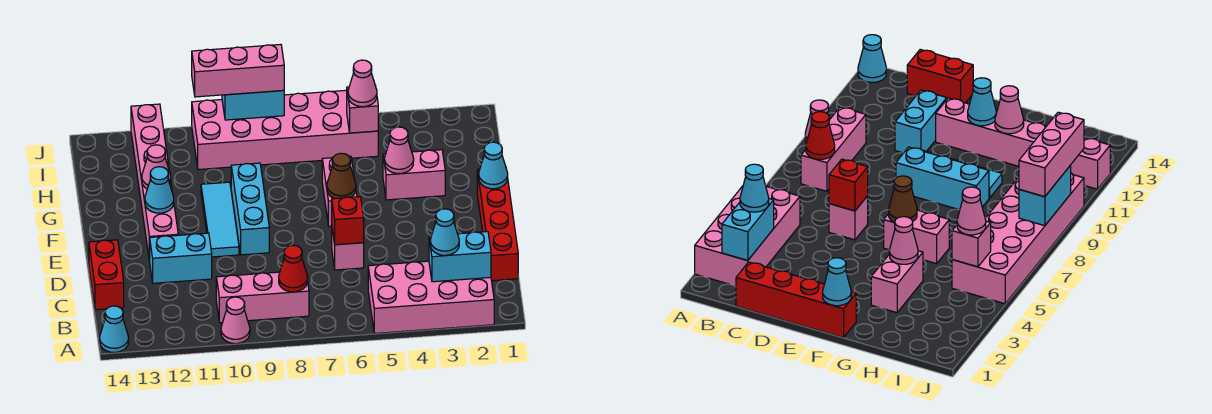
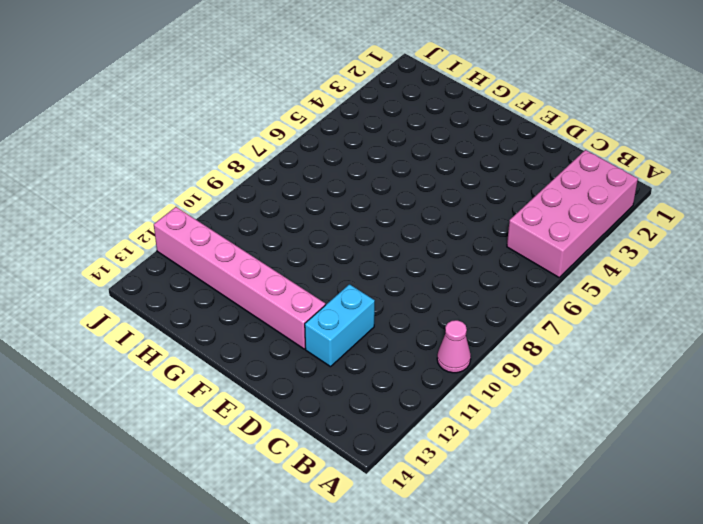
none -> cyan 1x1 cone [100,306,129,352]
none -> pink 1x3 brick [216,272,309,323]
none -> red 1x4 brick [477,169,518,281]

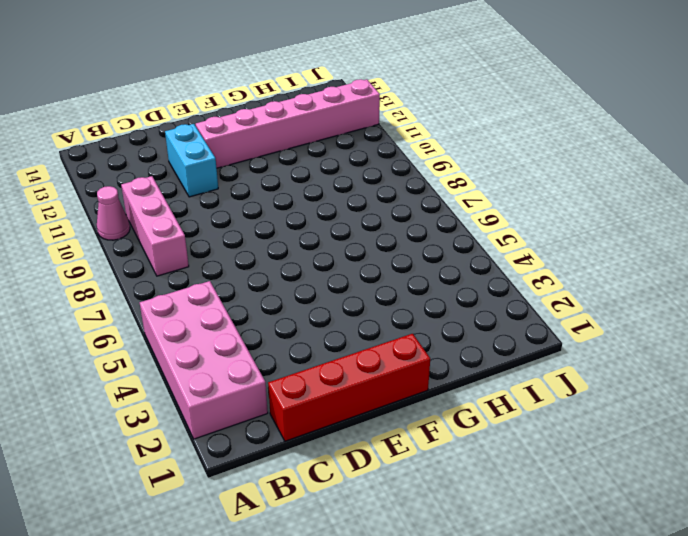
none -> cyan 1x1 cone [100,306,129,352]
none -> red 1x2 brick [89,240,124,310]
none -> pink 1x1 brick [332,230,364,270]

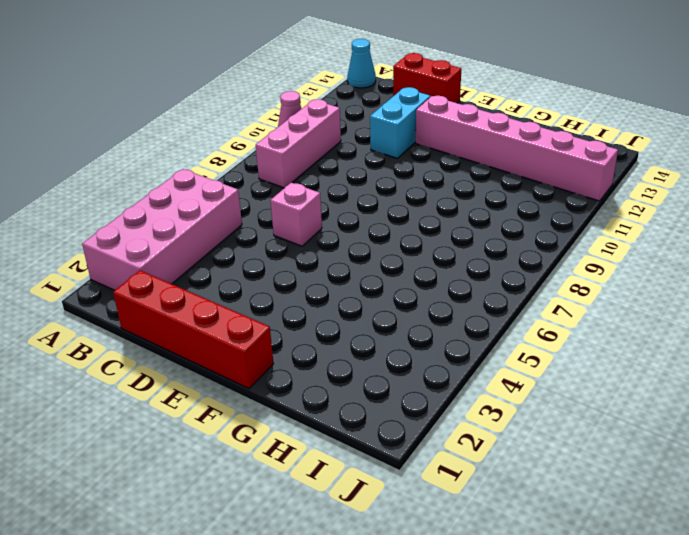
none -> cyan 1x3 brick [231,163,269,255]
none -> cyan 1x3 tile [201,182,239,257]
none -> pink 1x2 brick [322,156,357,226]

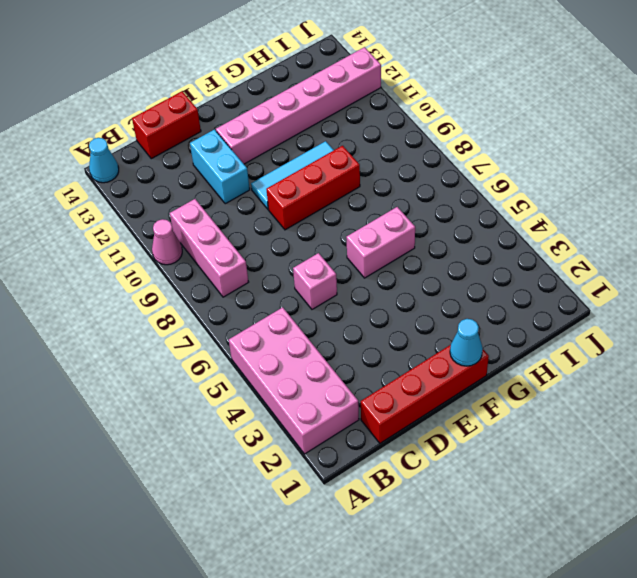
red 1x3 brick [266,146,360,230] -> cyan 1x3 brick [231,163,269,255]
none -> pink 1x2 brick [383,150,445,200]
none -> pink 2x6 brick [192,90,378,170]
none -> cyan 1x2 brick [429,232,491,282]

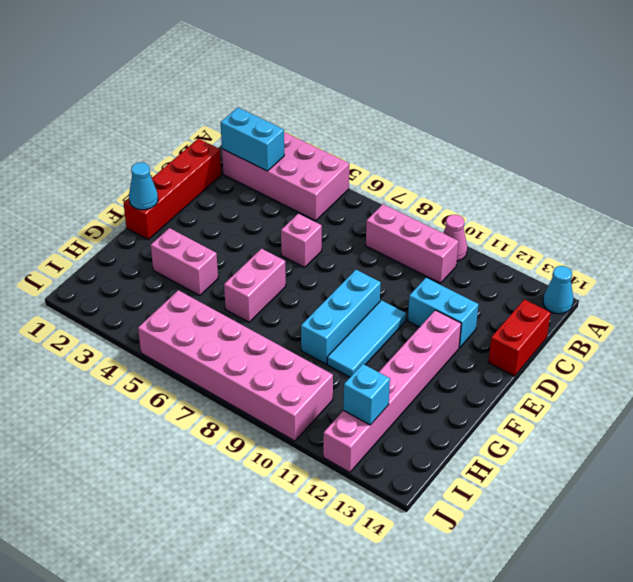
cyan 1x1 brick [343,364,390,425] -> none
none -> red 1x1 cone [279,245,308,292]
none -> red 1x1 brick [332,197,364,245]
none -> brown 1x1 cone [327,153,356,199]

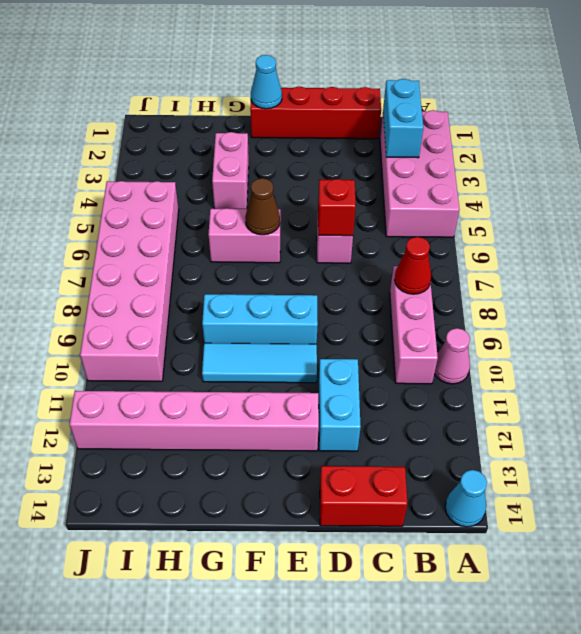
none -> cyan 1x1 cone [145,167,174,213]
none -> pink 1x1 cone [385,127,414,174]
none -> pink 1x1 cone [142,145,171,189]

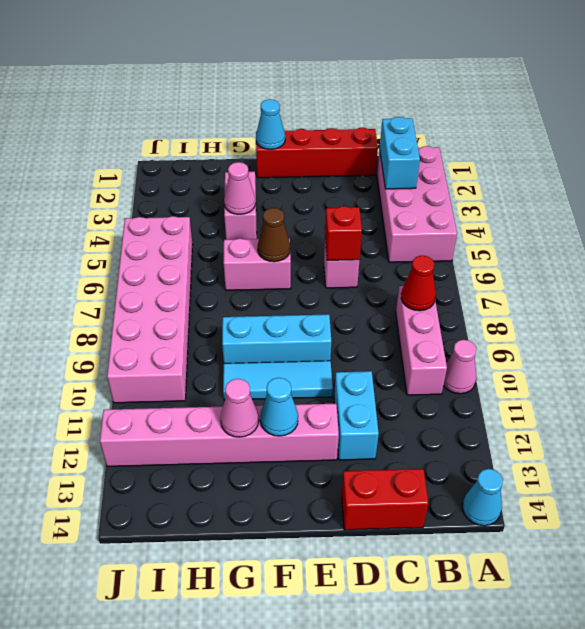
none -> pink 1x1 brick [347,85,378,133]
none -> cyan 1x2 brick [222,90,284,120]
none -> cyan 1x1 cone [430,209,459,255]

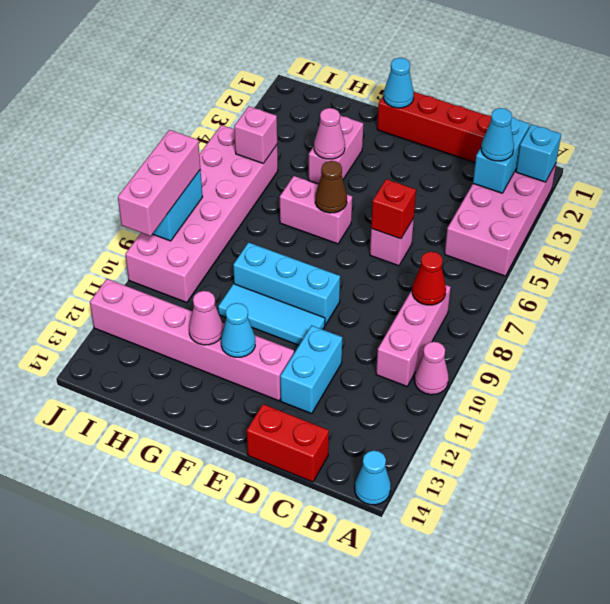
cyan 1x1 brick [516,124,561,182] -> none
none -> pink 1x1 cone [348,60,377,107]

